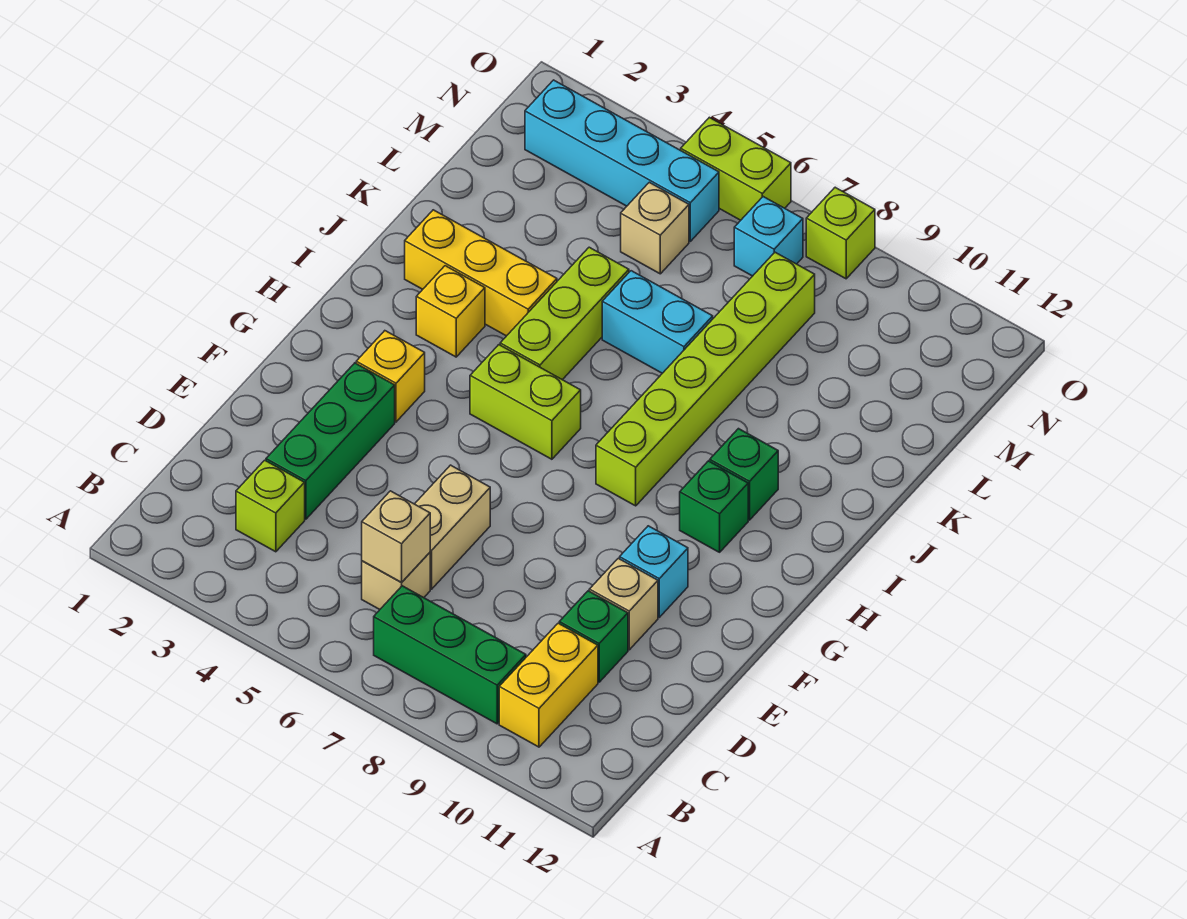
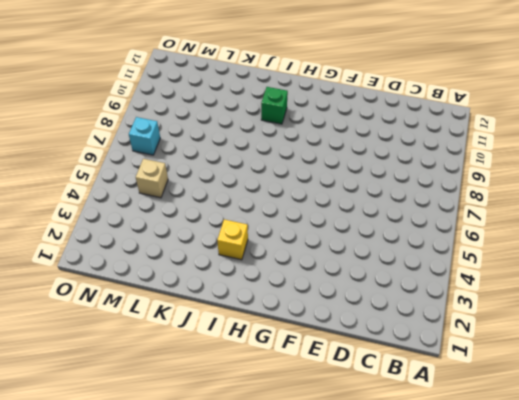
none -> green 1x3 brick [374,586,526,724]
none -> yellow 1x2 brick [499,623,598,747]
none -> lime 1x1 brick [236,460,305,552]

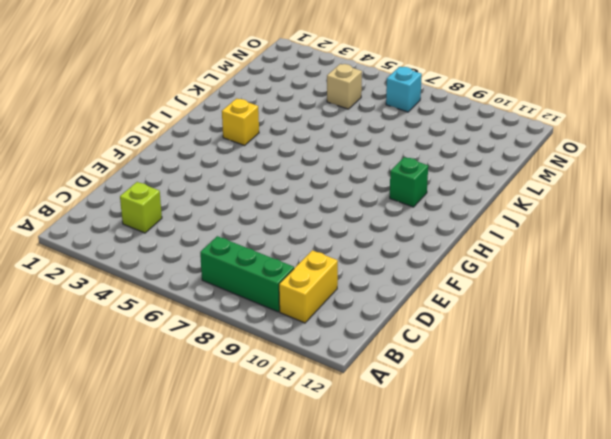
none -> tan 1x1 brick [362,553,430,610]
none -> green 1x3 brick [266,363,395,519]
none -> tan 1x2 brick [415,465,490,589]

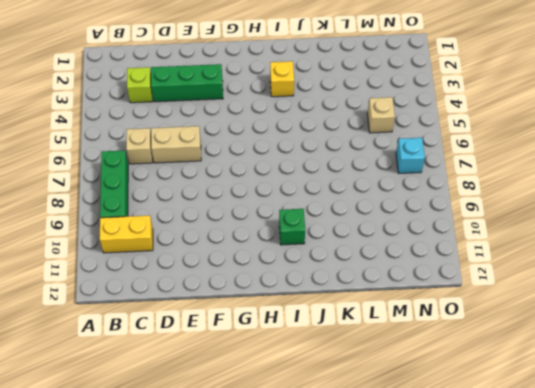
none -> green 1x1 brick [559,591,628,682]
none -> tan 1x1 brick [589,558,658,650]
none -> cyan 1x1 brick [620,526,688,617]

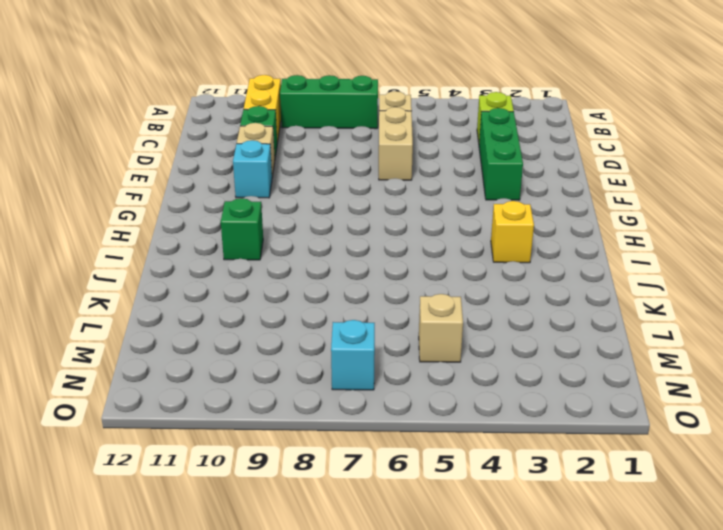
none -> yellow 1x1 brick [356,331,425,422]
none -> lime 1x2 brick [470,345,581,459]
none -> lime 1x6 brick [596,252,815,506]

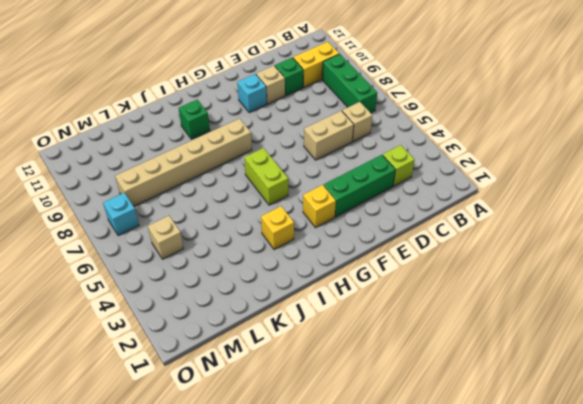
tan 1x6 brick [115,119,252,206] -> lime 1x6 brick [596,252,815,506]
none -> green 1x1 brick [680,461,748,552]
none -> lime 1x3 brick [500,247,629,380]
none -> yellow 1x3 brick [405,210,557,336]

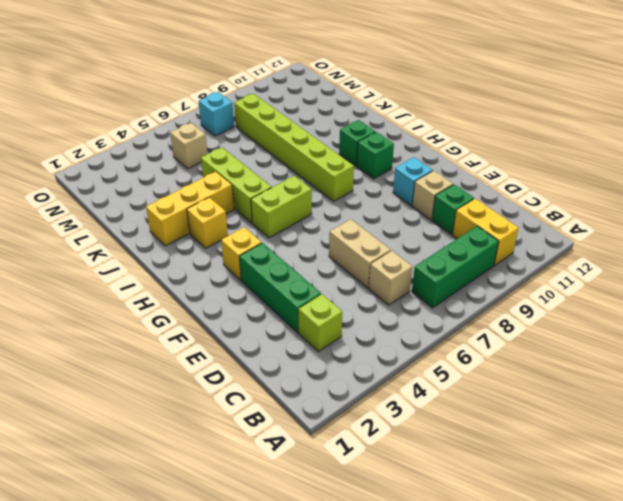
none -> cyan 1x2 brick [602,271,713,373]
none -> cyan 1x4 brick [525,80,719,241]
none -> lime 1x2 brick [681,117,791,220]

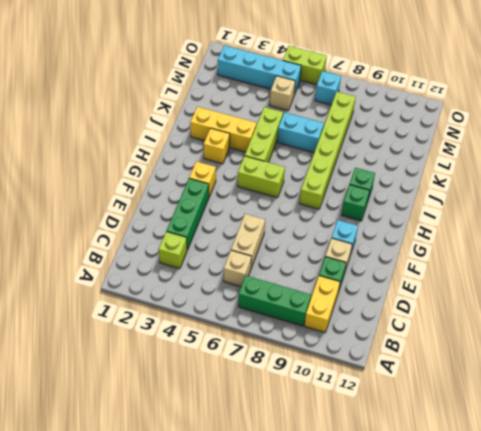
none -> lime 1x1 brick [806,187,875,279]
none -> tan 1x1 brick [362,491,430,583]

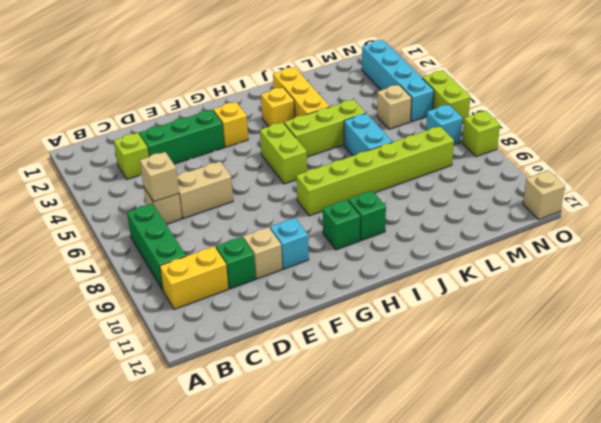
tan 1x1 brick [523,170,565,219] -> none

